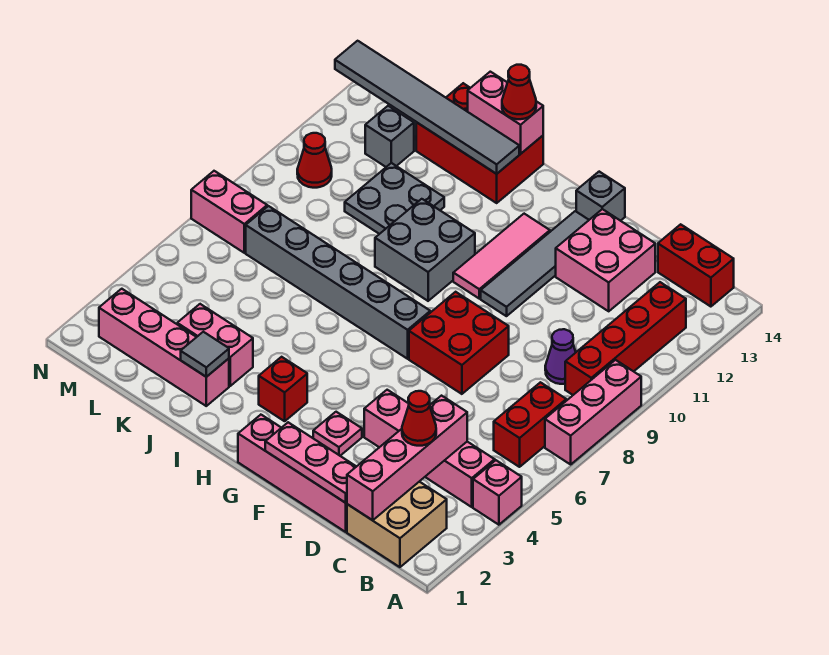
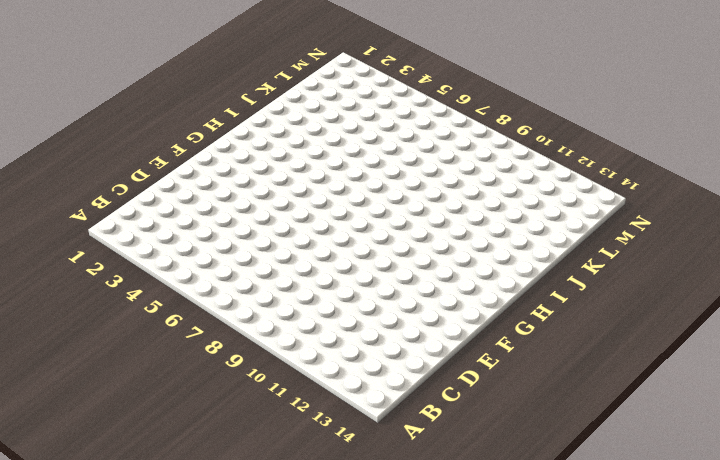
none -> pink 1x1 brick [473,460,522,525]
none -> pink 1x3 brick [545,360,641,464]
none -> tan 2x2 brick [347,482,447,567]
none -> pink 1x4 brick [364,390,495,507]

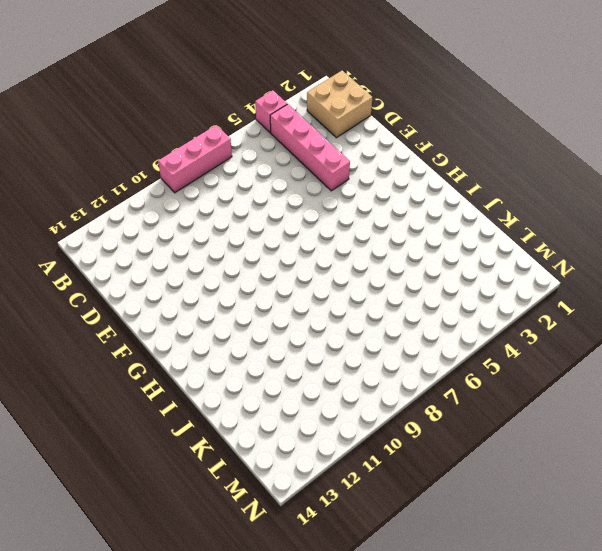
none -> red 1x2 brick [494,382,566,467]
none -> red 1x4 brick [565,282,686,395]
none -> red 1x2 brick [658,224,734,307]
none -> purple 1x1 cone [545,329,576,384]

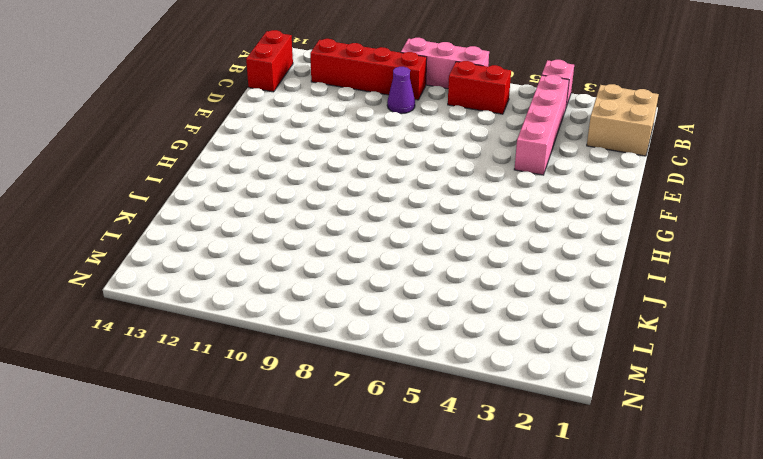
none -> pink 1x4 brick [238,415,347,532]
none -> pink 2x2 brick [556,209,655,311]
none -> red 2x2 brick [409,292,509,394]
none -> pink 1x1 plate [313,412,362,456]

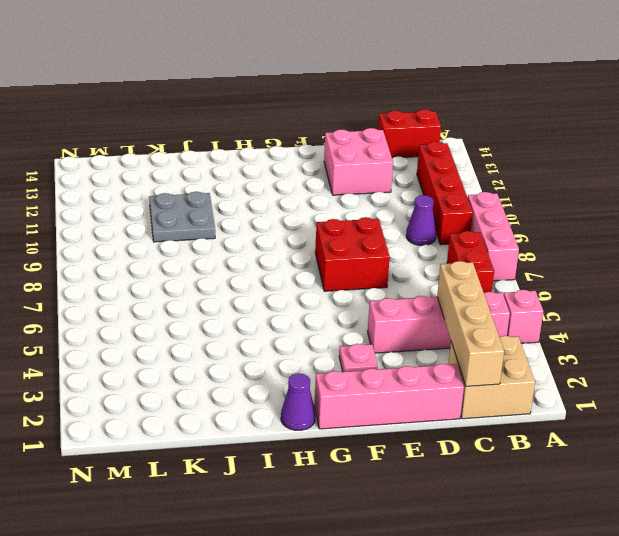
tan 1x4 brick [437,261,504,386] -> pink 1x4 brick [347,396,467,520]
purple 1x1 cone [281,373,315,430] -> none
none -> grey 1x4 tile [481,211,589,316]
none -> grey 1x1 brick [576,172,625,221]
none -> grey 1x6 brick [246,206,430,359]
none -> pink 1x3 tile [453,214,550,298]

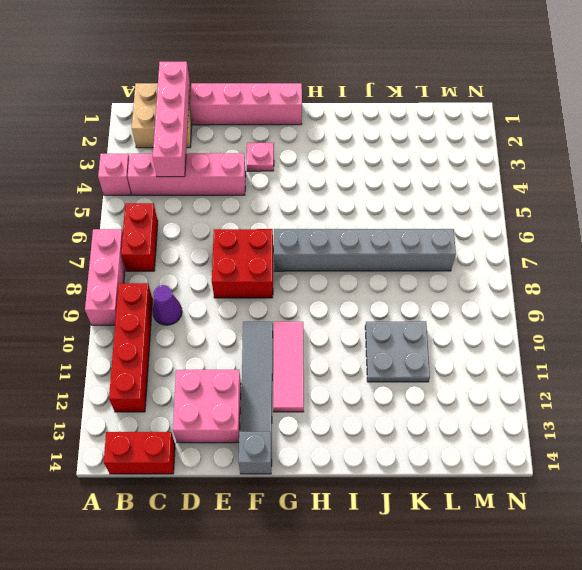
none -> red 1x1 brick [259,357,307,421]
none -> grey 2x2 brick [375,199,475,301]
none -> red 2x3 brick [416,83,543,203]
none -> pink 1x4 brick [99,289,229,406]

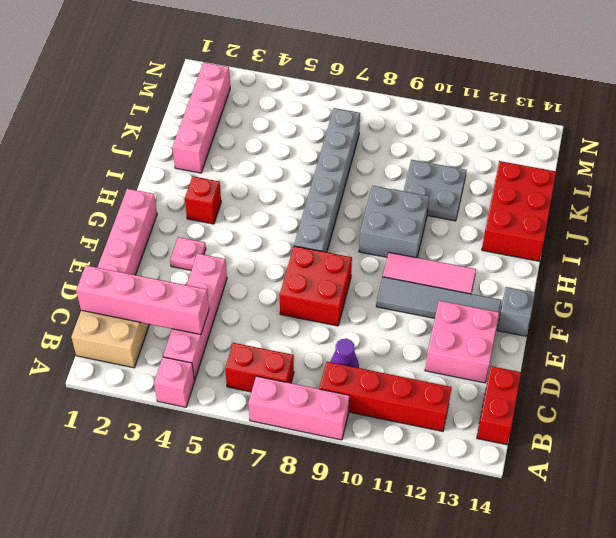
none -> pink 1x2 brick [177,304,253,386]
none -> grey 1x1 brick [365,106,414,167]
none -> pink 1x2 brick [191,171,267,253]
none -> red 1x1 cone [297,133,332,188]

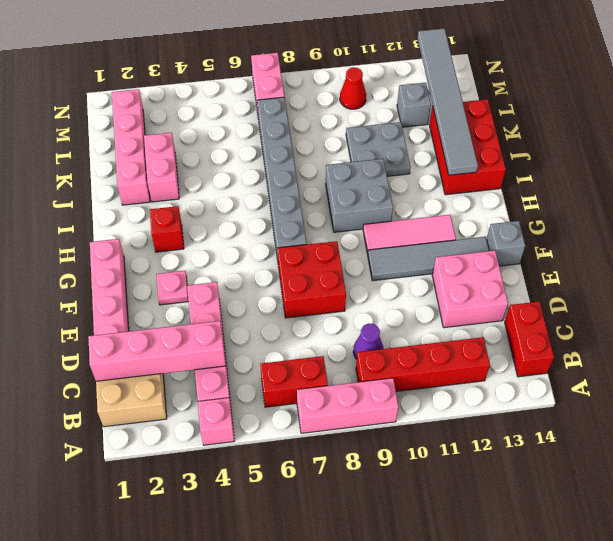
none -> pink 1x3 plate [265,422,356,503]
none -> pink 1x2 brick [468,72,543,154]
none -> grey 1x1 tile [181,332,229,377]
none -> red 1x1 cone [402,391,436,446]

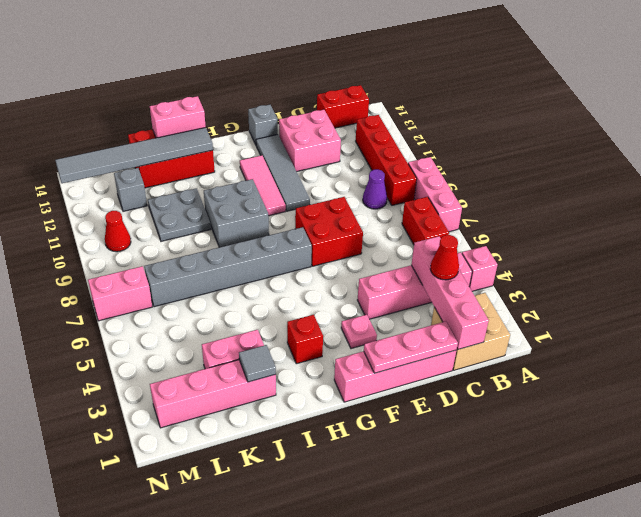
none -> red 1x1 cone [502,65,536,119]

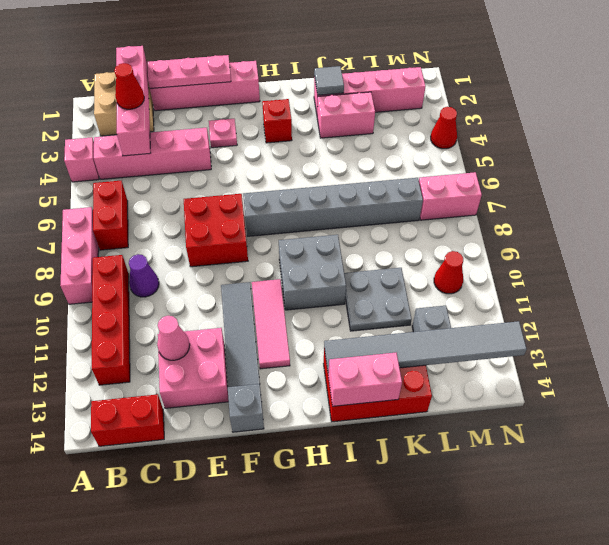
pink 1x1 cone [157,316,190,360] -> none
red 1x1 cone [431,107,457,149] -> red 1x1 cone moved to [502,65,536,119]

